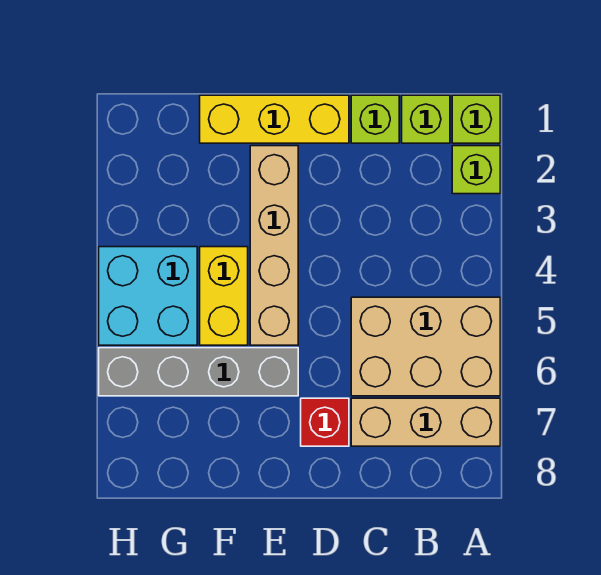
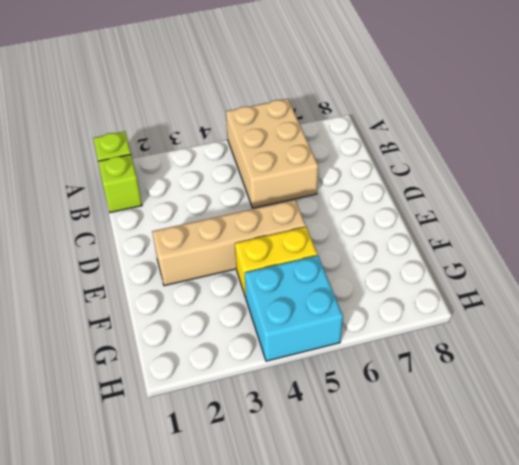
none -> lime 1x1 brick [452,146,500,194]
none -> tan 1x3 brick [351,398,500,446]
none -> lime 1x1 brick [351,95,399,143]

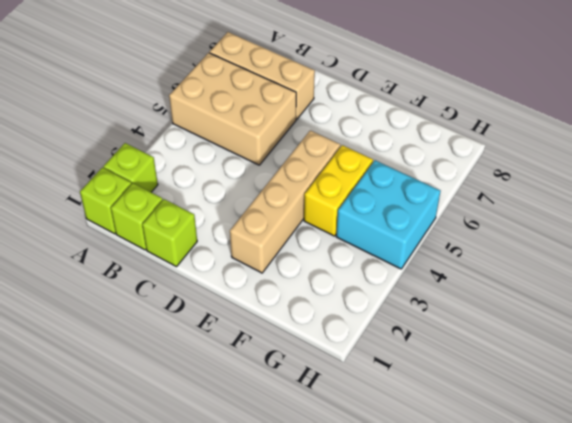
none -> yellow 1x3 brick [200,95,349,143]
none -> red 1x1 brick [301,398,349,446]
none -> grey 1x4 brick [99,348,298,396]

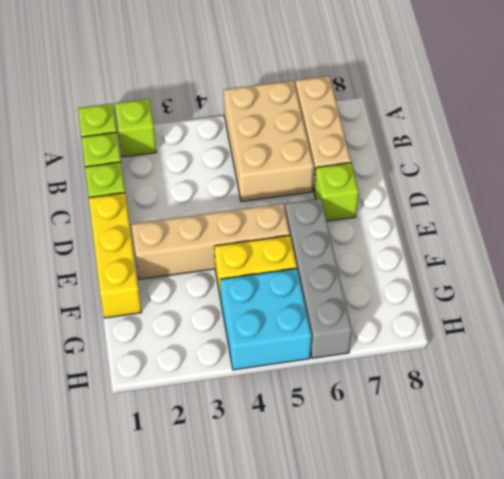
lime 1x1 brick [314,163,359,221] -> red 1x1 brick [301,398,349,446]

